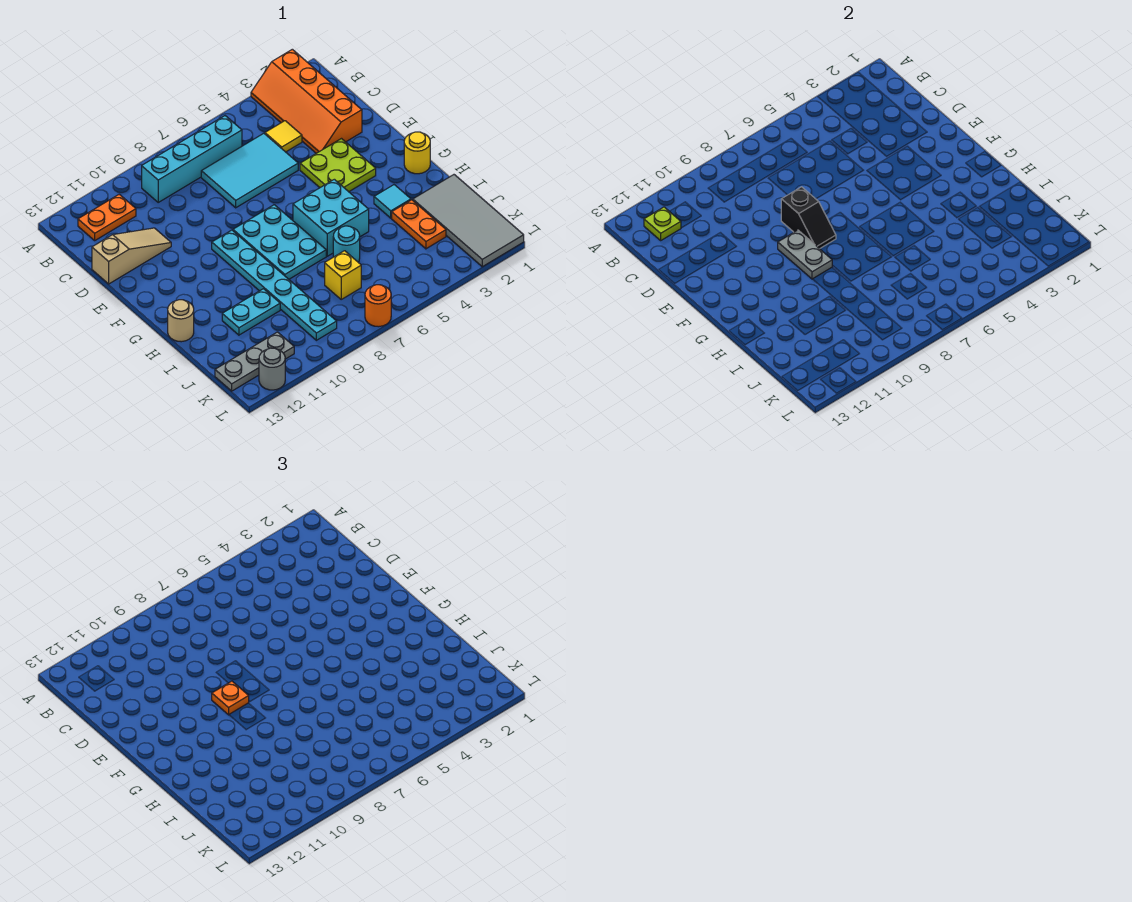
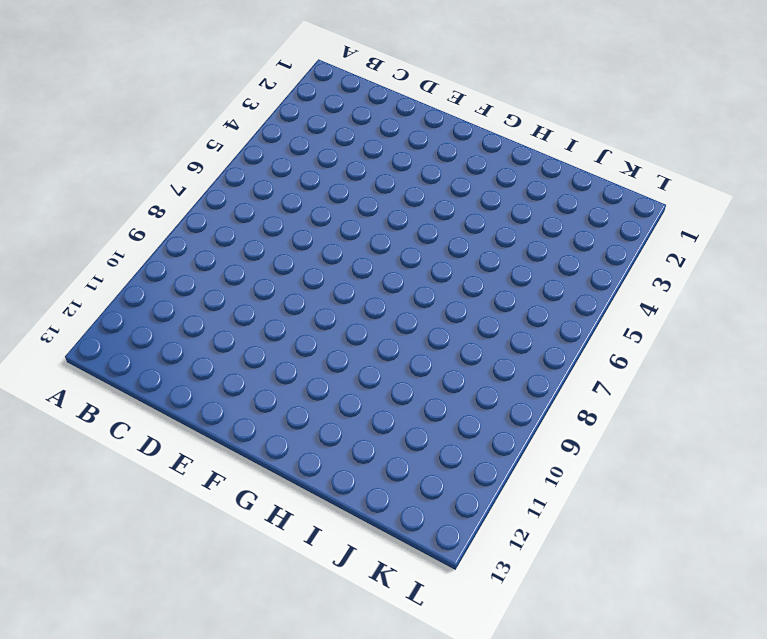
none -> orange 2x4 slope [251,49,362,153]
none -> cyan 1x4 brick [142,116,242,202]
none -> orange 1x2 plate [78,194,136,240]

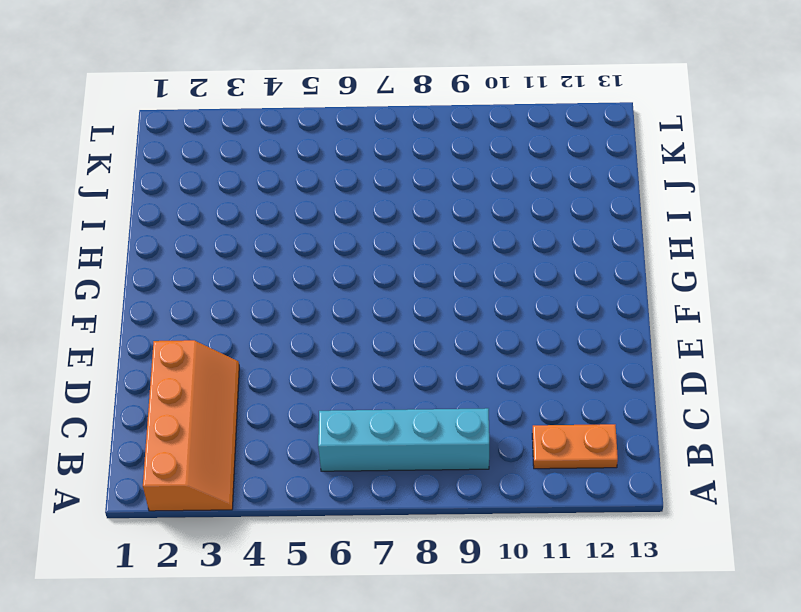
none -> yellow 1x1 tile [265,121,302,152]
none -> cyan 2x3 tile [201,133,298,208]
none -> tan 1x3 slope [92,228,171,284]

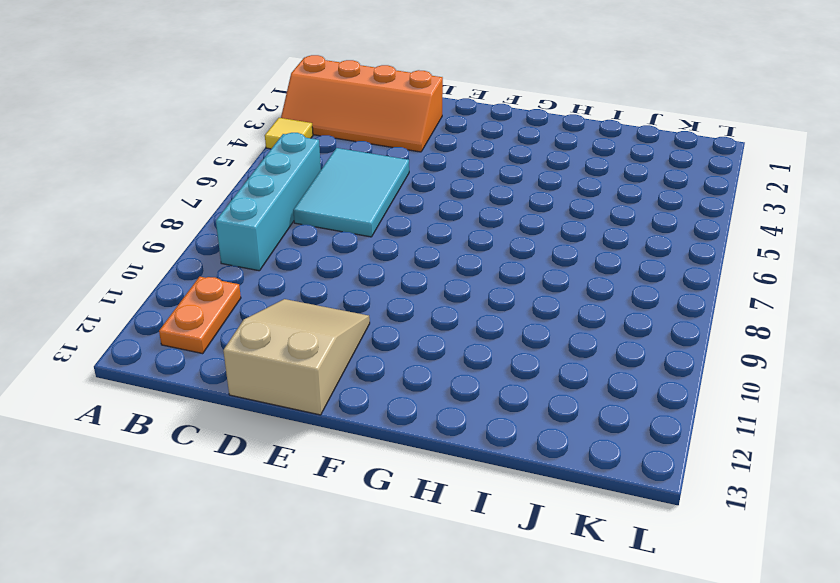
yellow 1x1 tile [265,118,313,149] -> yellow 1x1 tile moved to [265,121,302,152]
tan 2x3 slope [223,299,370,415] -> tan 1x3 slope [92,228,171,284]
none -> lime 2x2 plate [300,139,376,192]
none -> cyan 2x3 plate [233,205,326,279]
none -> cyan 1x6 plate [212,230,337,340]

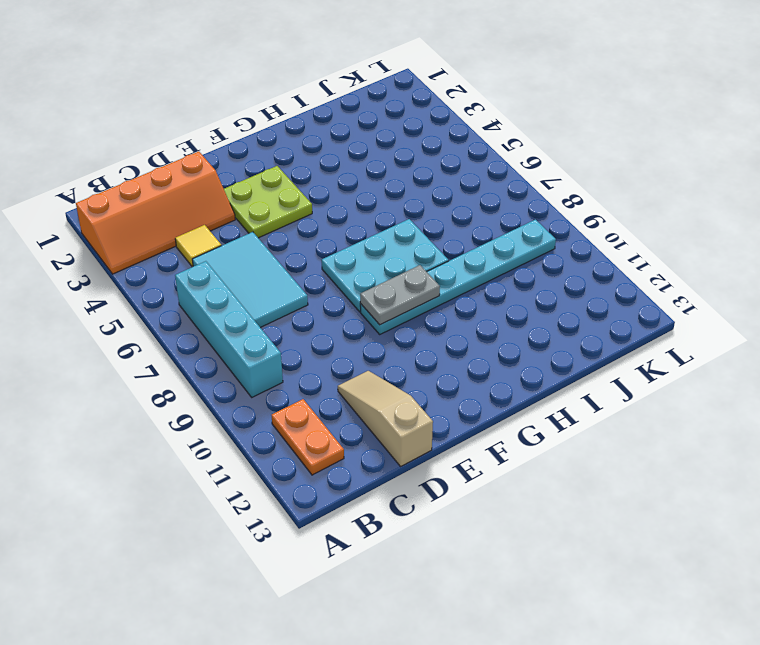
none -> yellow 1x1 round brick [404,132,430,174]
none -> cyan 2x2 brick [293,179,369,256]
none -> cyan 1x1 tile [374,185,411,218]

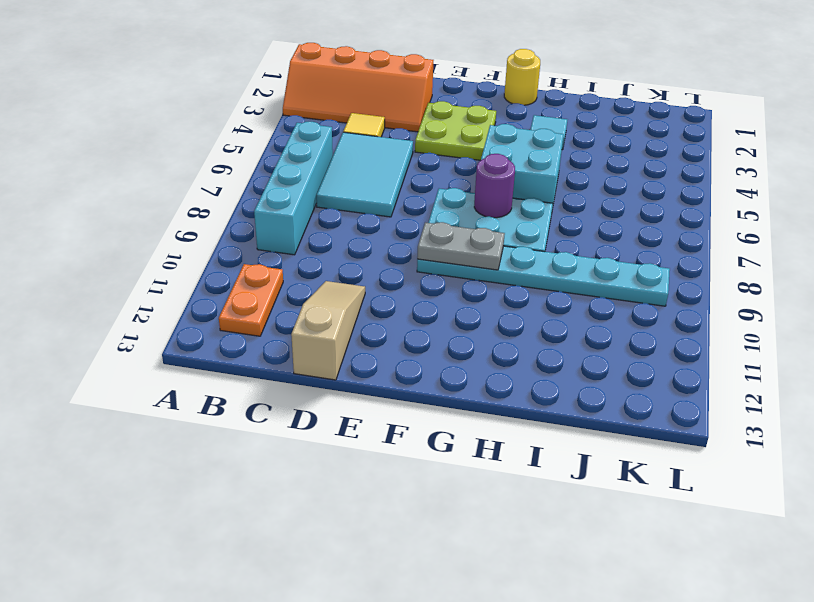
purple 1x1 round brick [474,154,515,218] -> none
none -> tan 1x1 round brick [168,300,194,342]
none -> grey 2x4 tile [413,175,524,267]
none -> orange 1x2 plate [392,200,446,249]

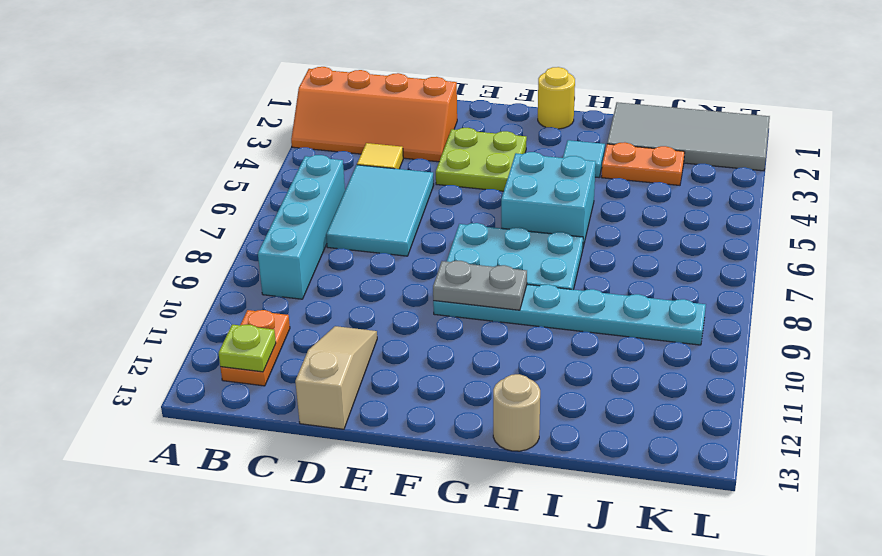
none -> cyan 1x1 round brick [333,226,360,262]
none -> cyan 1x2 plate [222,289,280,335]
none -> yellow 1x1 brick [325,251,361,299]

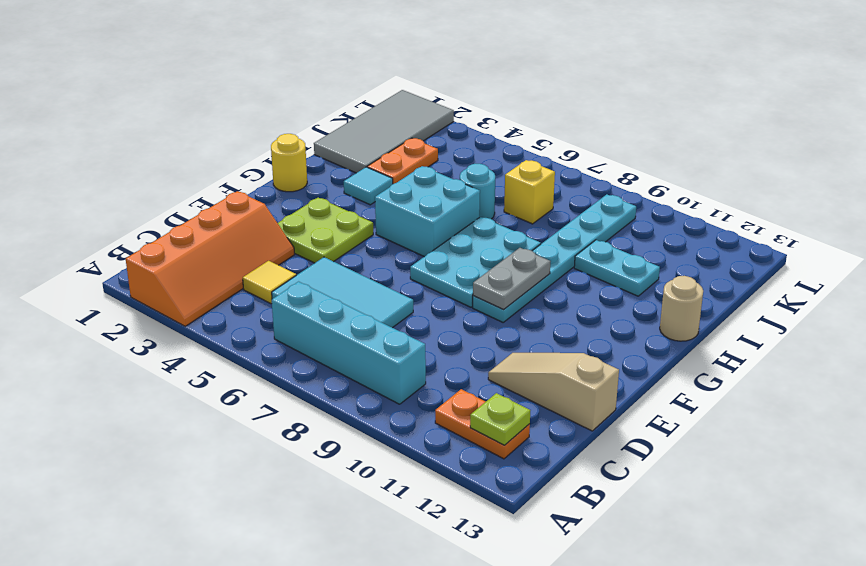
none -> grey 1x3 plate [215,332,294,391]
none -> orange 1x1 round brick [365,285,391,327]
none -> grey 1x1 round brick [259,348,285,390]

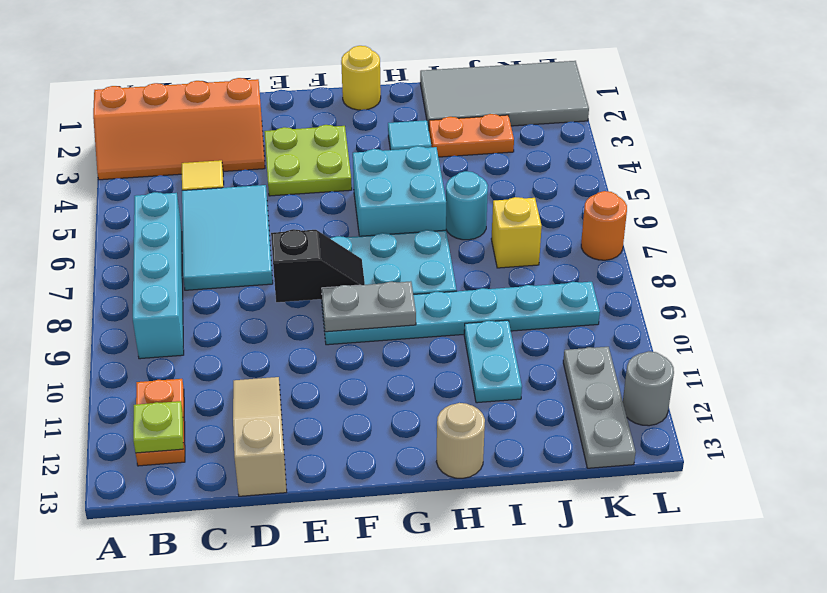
none -> orange 1x1 plate [212,681,249,715]

